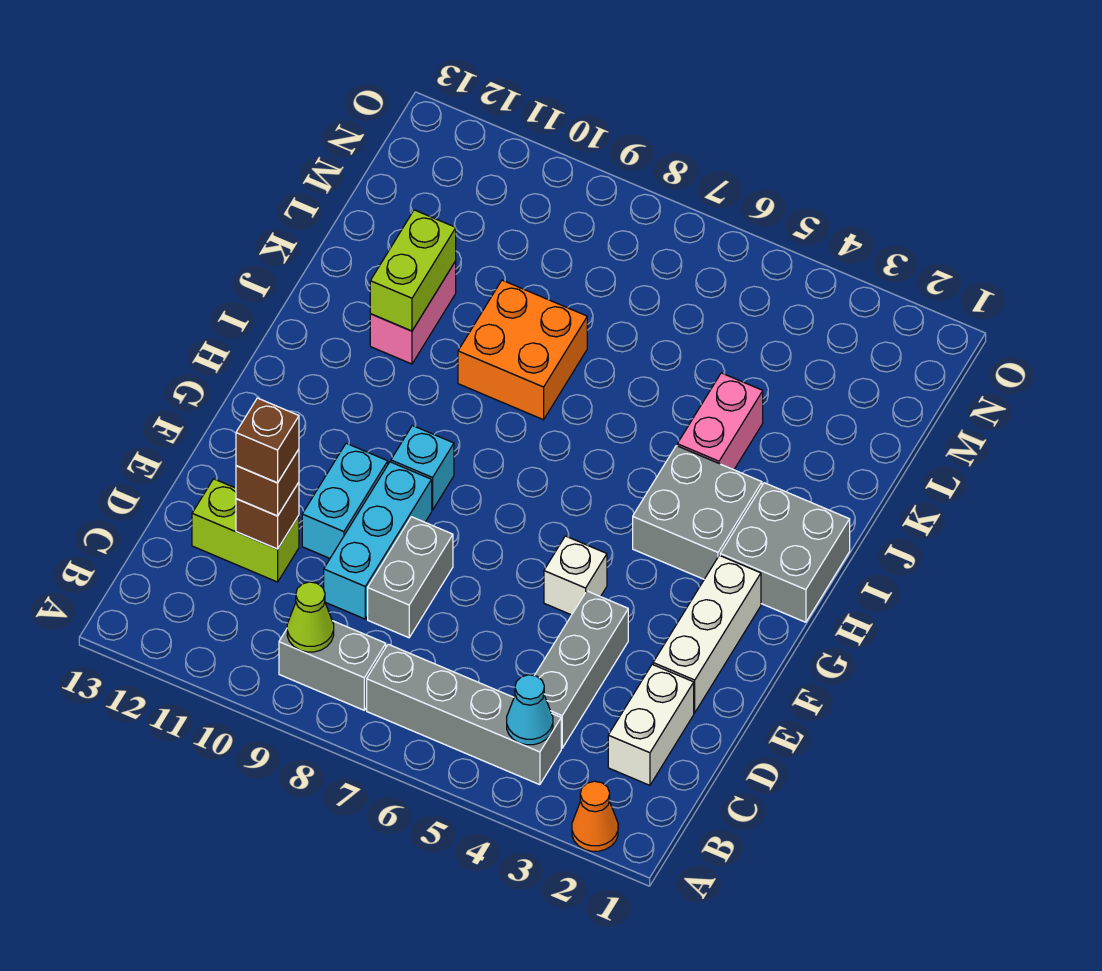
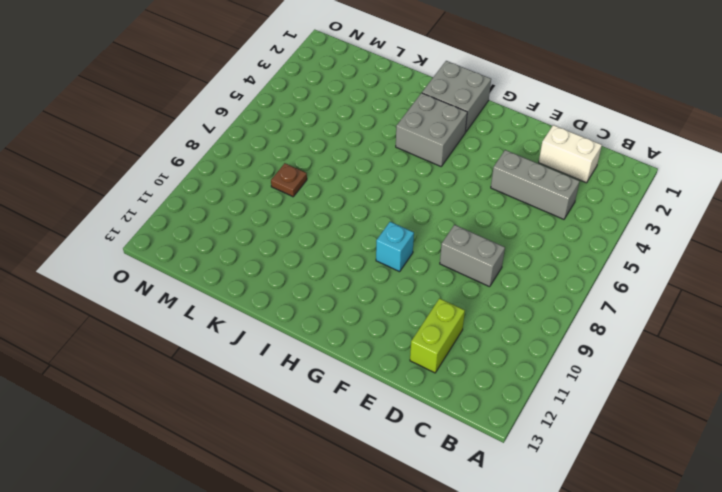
brown 1x1 plate [271,163,307,197] -> none
none -> orange 1x1 cone [572,781,618,851]
none -> grey 1x4 brick [367,644,561,785]
none -> grey 1x2 brick [279,621,386,710]

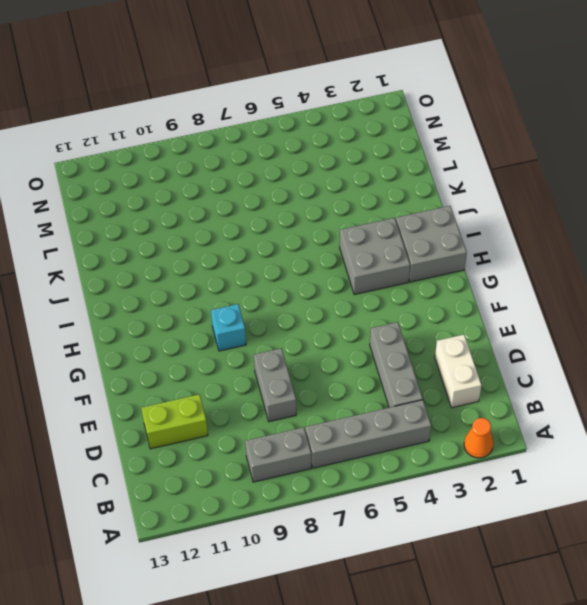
none -> cyan 1x3 brick [324,462,432,619]
none -> white 1x3 brick [653,555,761,713]
none -> cyan 1x2 brick [302,443,388,558]

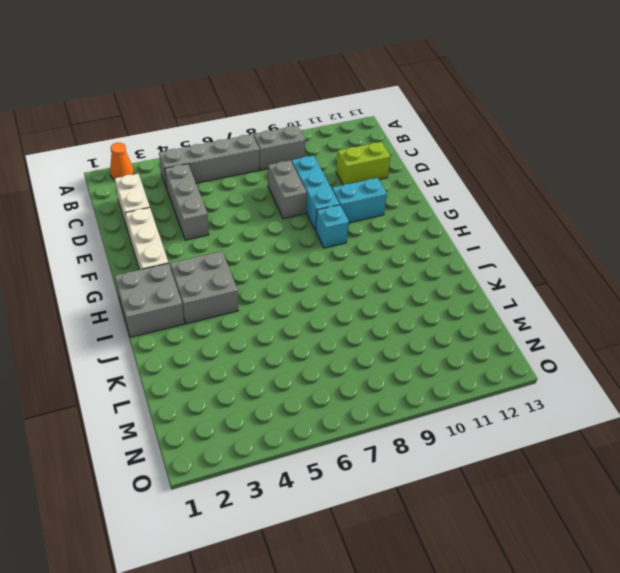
cyan 1x2 brick [332,178,387,223] -> cyan 1x2 brick turned to [302,443,388,558]
none -> white 1x1 brick [544,536,607,615]
none -> pink 1x2 brick [677,373,763,470]
none -> orange 2x2 brick [458,280,587,420]

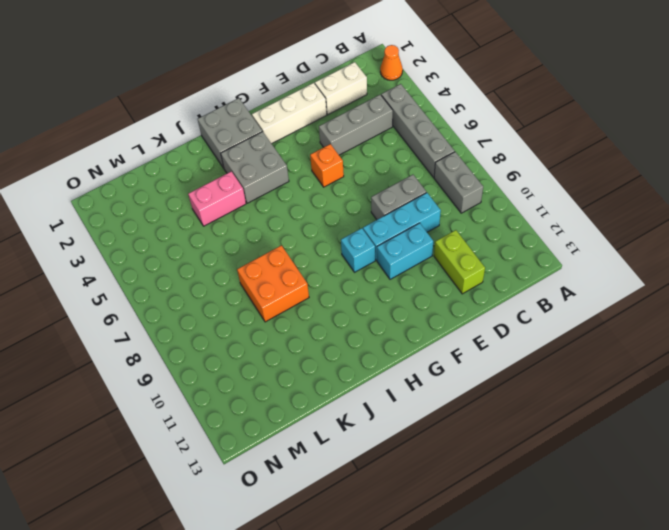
orange 1x1 brick [310,144,344,187] -> white 1x1 brick [544,536,607,615]
none -> pink 1x2 brick [370,261,456,364]
none -> cyan 1x1 cone [507,675,553,745]
none -> lime 1x1 cone [287,582,334,652]

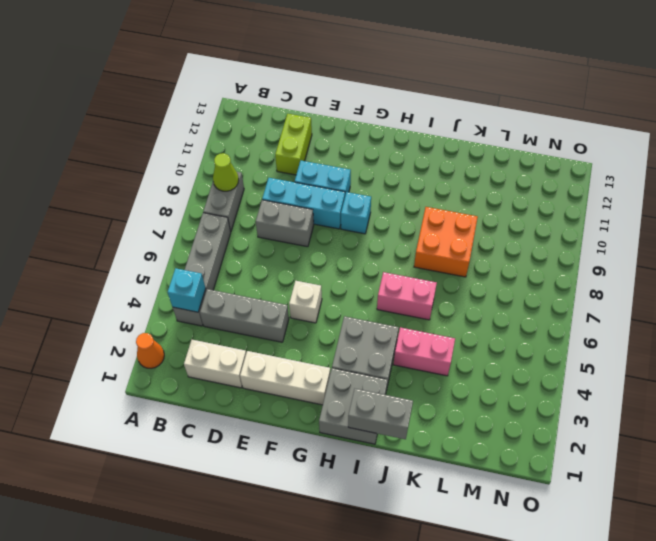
cyan 1x1 brick [168,268,206,312] -> cyan 1x1 cone [507,675,553,745]
grey 1x2 brick [348,389,413,439] -> none
pink 1x2 brick [377,272,437,320] -> pink 1x2 brick moved to [370,261,456,364]
none -> brown 1x1 brick [236,482,299,549]
none -> lime 1x2 brick [370,210,456,331]
none -> brown 1x1 brick [236,449,299,516]

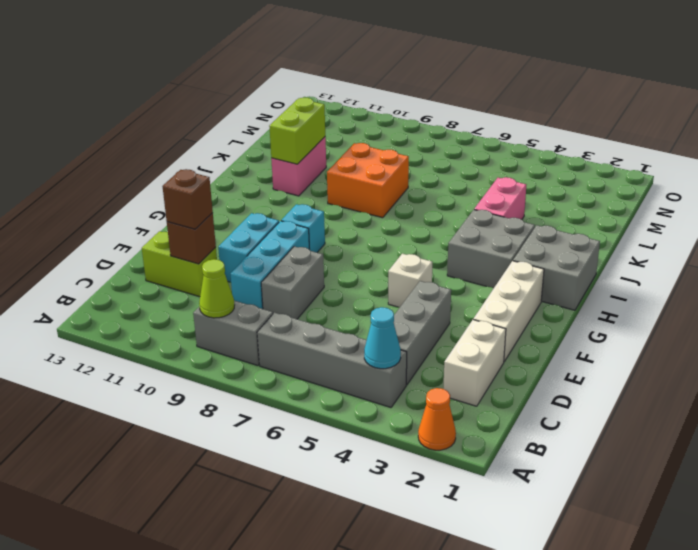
none -> brown 1x1 brick [236,398,299,483]

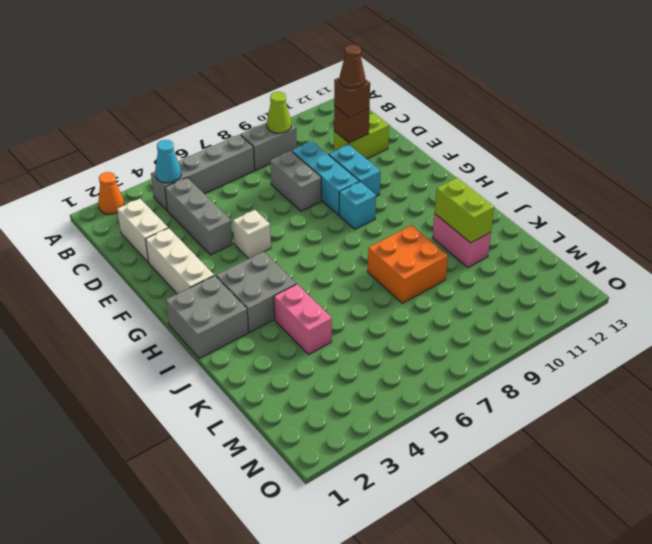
brown 1x1 cone [340,45,365,88] -> brown 1x1 brick [236,398,299,483]

